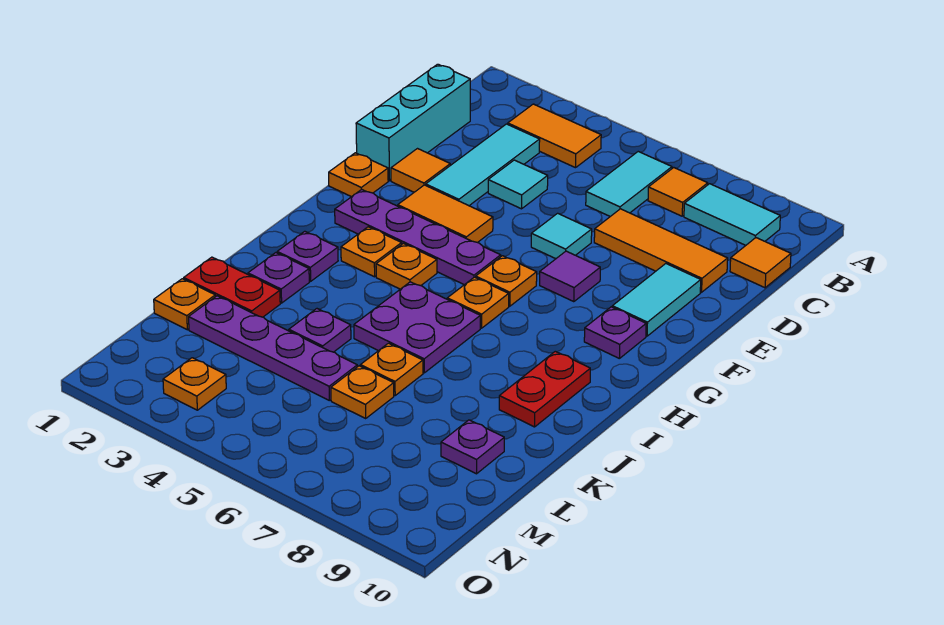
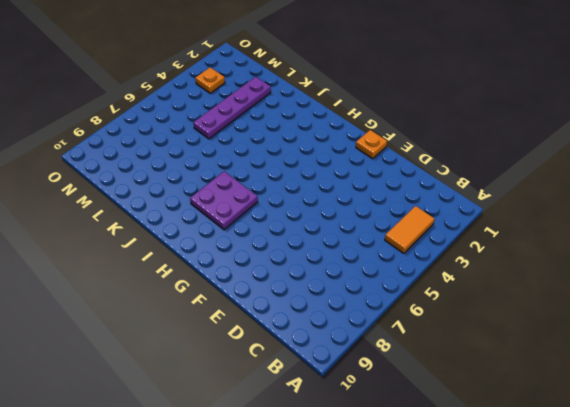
purple 2x2 plate [190,171,258,230] -> purple 2x2 plate moved to [354,282,480,373]
none -> cyan 1x2 tile [586,152,672,216]
none -> orange 1x1 tile [648,168,708,216]
none -> cyan 1x2 tile [684,184,780,246]
none -> cyan 1x3 brick [356,64,470,181]

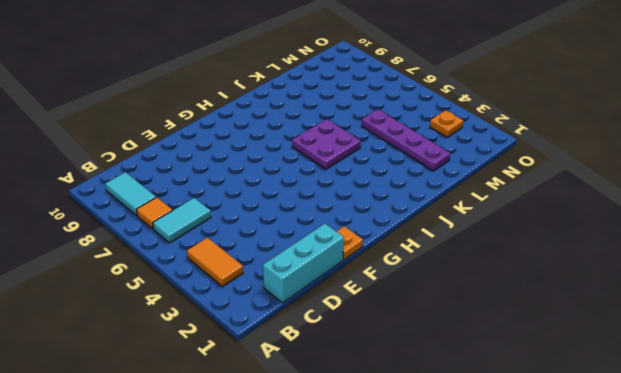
none -> cyan 1x3 tile [426,124,540,206]
none -> orange 1x1 tile [730,238,791,288]
none -> cyan 1x1 tile [488,160,548,209]
none -> orange 1x3 tile [594,209,728,292]

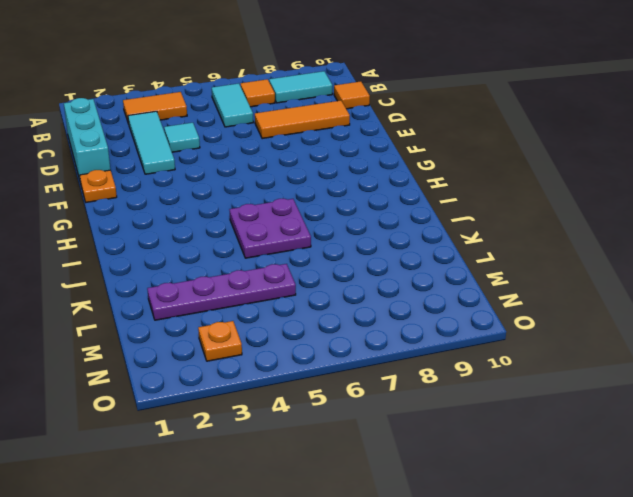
none -> orange 1x1 tile [391,149,450,192]
none -> cyan 1x1 tile [531,213,592,259]
none -> cyan 1x2 tile [612,264,701,336]
none -> orange 1x2 tile [398,185,493,243]

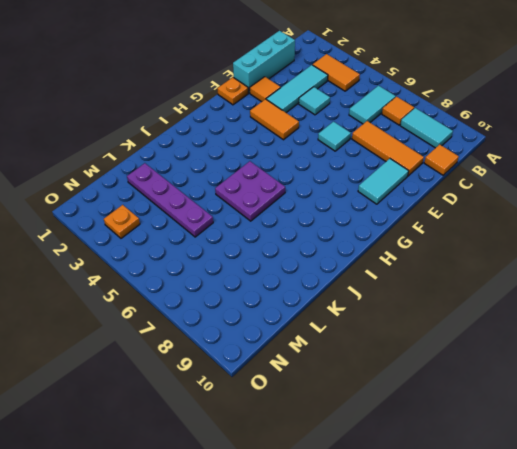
none -> purple 1x1 tile [540,251,600,302]
none -> purple 1x4 plate [335,189,501,285]
none -> orange 1x1 plate [476,256,537,306]
none -> purple 1x1 plate [584,307,646,359]

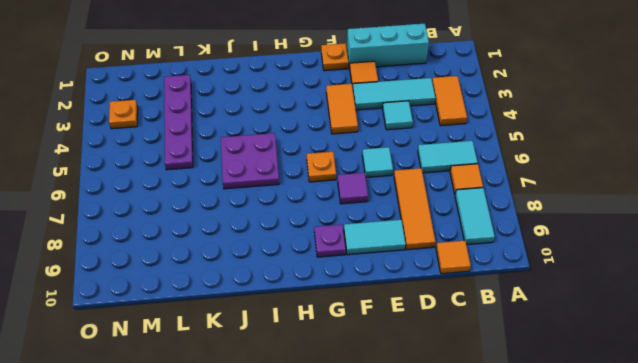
none -> purple 1x4 plate [335,189,501,285]
none -> orange 1x1 plate [341,227,402,277]
none -> orange 1x1 plate [376,243,437,289]
none -> orange 1x1 plate [447,277,509,328]

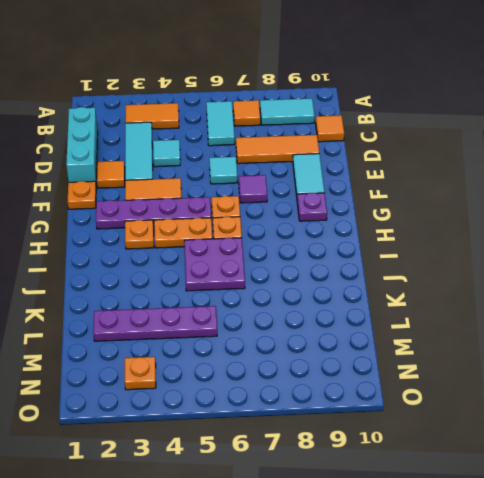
orange 1x2 plate [154,218,212,248] -> orange 1x1 plate [376,243,437,289]
none -> purple 1x1 plate [277,231,338,281]
none -> red 1x2 plate [499,351,590,427]
none -> purple 1x1 plate [248,253,309,303]
none -> red 1x2 plate [184,257,280,317]

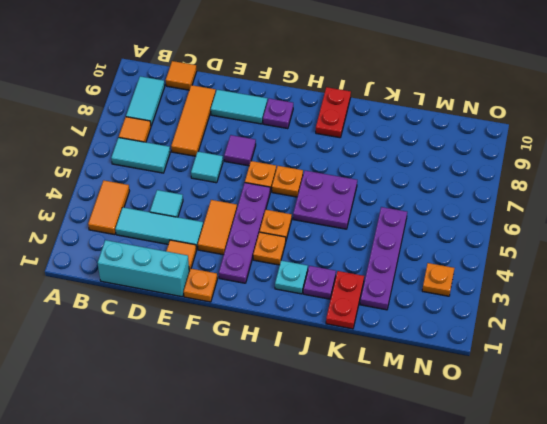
cyan 1x1 plate [275,261,308,294] -> purple 1x1 plate [277,231,338,281]
red 1x2 plate [316,87,351,138] -> red 1x2 plate turned to [499,351,590,427]
none -> purple 1x1 plate [289,309,351,352]
none -> orange 1x1 plate [361,343,423,395]
none -> orange 1x1 plate [154,279,215,330]
none -> orange 1x1 plate [331,366,394,418]

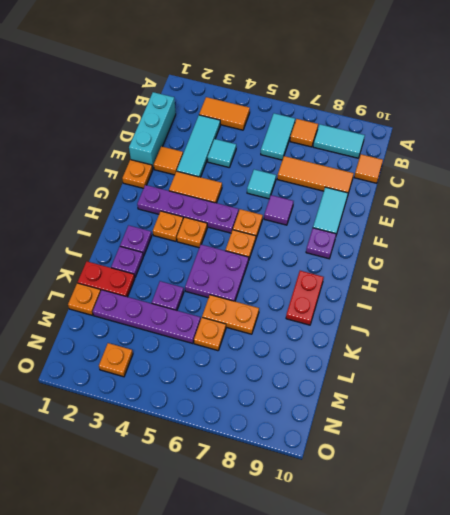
orange 1x2 plate [202,295,259,334] -> orange 1x1 plate [361,343,423,395]
none -> purple 1x1 plate [441,420,504,474]

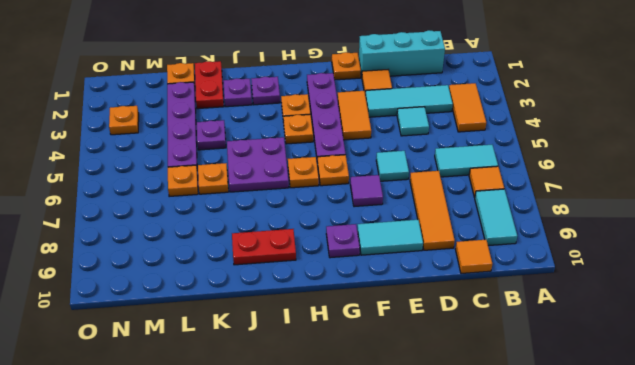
none -> purple 1x1 plate [441,420,504,474]

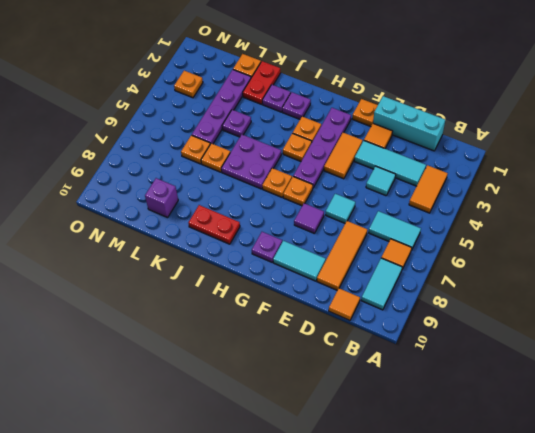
purple 1x1 brick [145,178,178,218] -> purple 1x1 plate [441,420,504,474]

